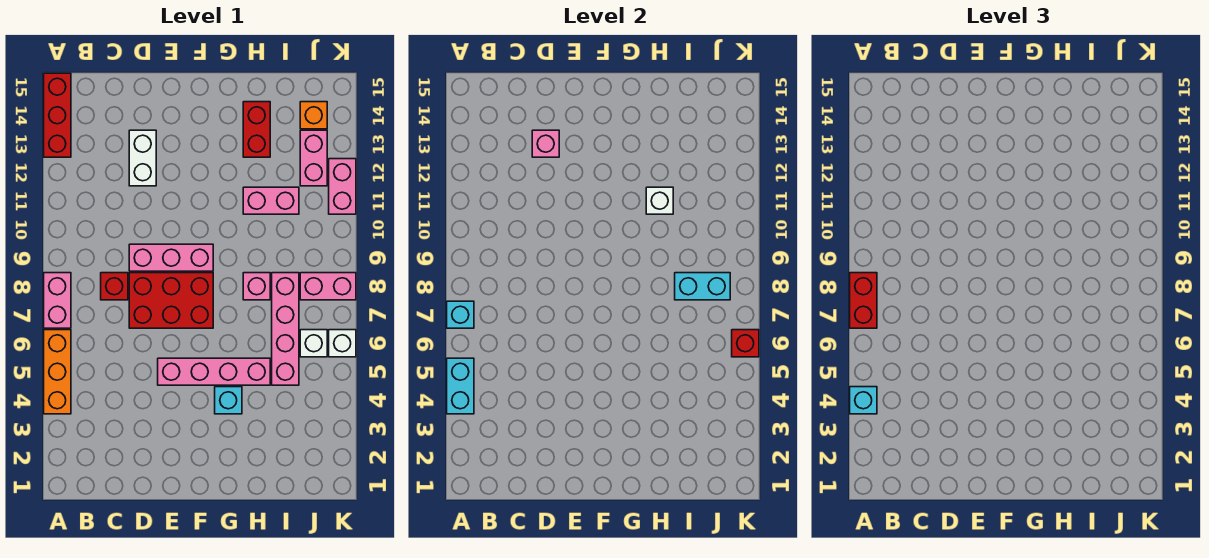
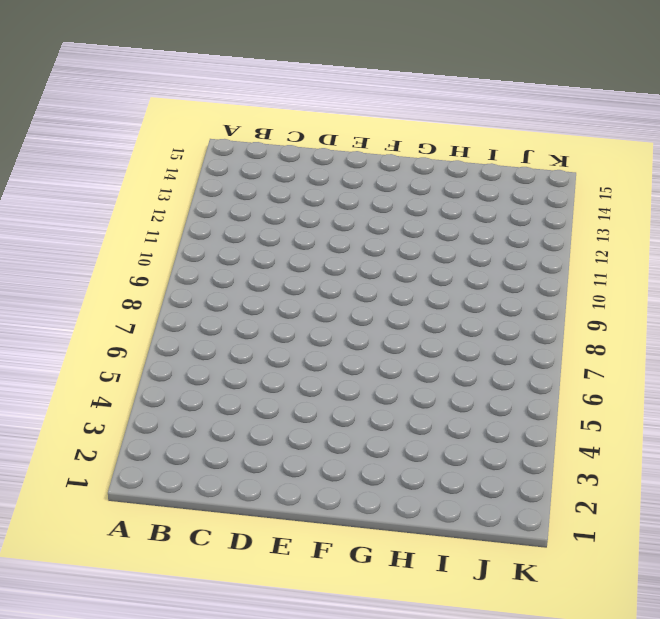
none -> orange 1x3 brick [44,330,71,414]
none -> pink 1x2 brick [44,273,71,328]
none -> red 1x3 brick [44,73,71,157]

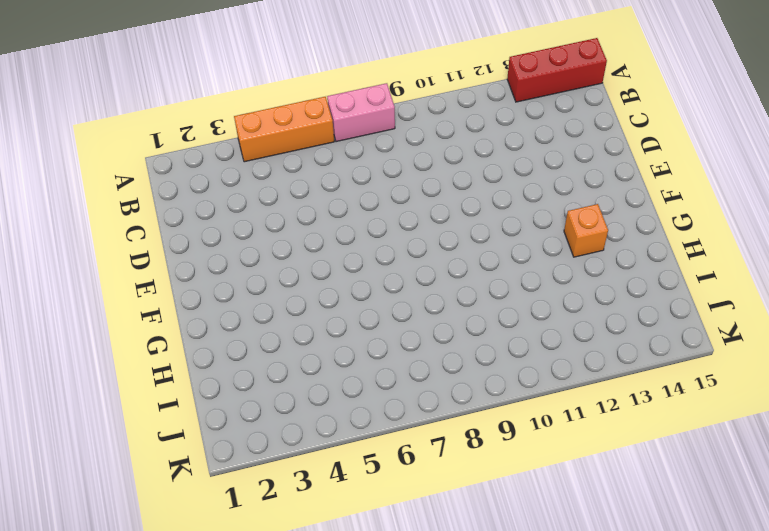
orange 1x1 brick [564,204,608,257] -> orange 1x1 brick moved to [300,102,327,129]
none -> red 1x1 brick [101,273,128,300]
none -> red 2x3 brick [129,273,213,328]
none -> pink 1x3 brick [129,244,213,271]

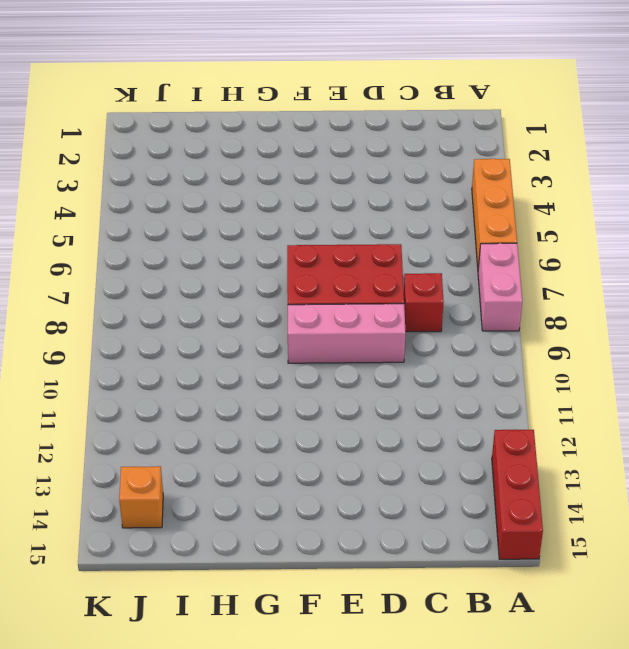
none -> white 1x2 brick [129,130,156,186]
none -> pink 1x4 brick [158,358,270,385]
none -> cyan 1x1 brick [215,387,242,414]

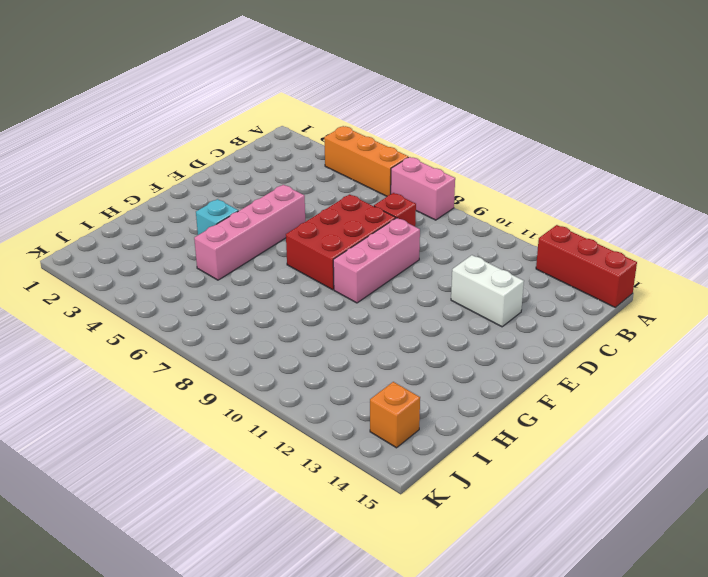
none -> pink 1x1 brick [243,273,270,300]
none -> pink 1x2 brick [243,187,299,214]
none -> red 1x2 brick [243,102,270,157]

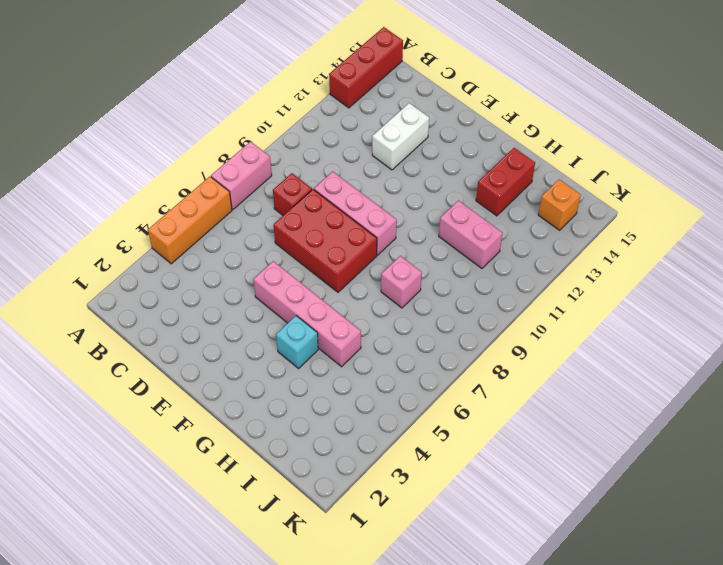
none -> pink 1x4 brick [272,273,299,385]
none -> white 1x1 brick [300,330,327,357]
none -> pink 1x2 brick [300,273,356,300]

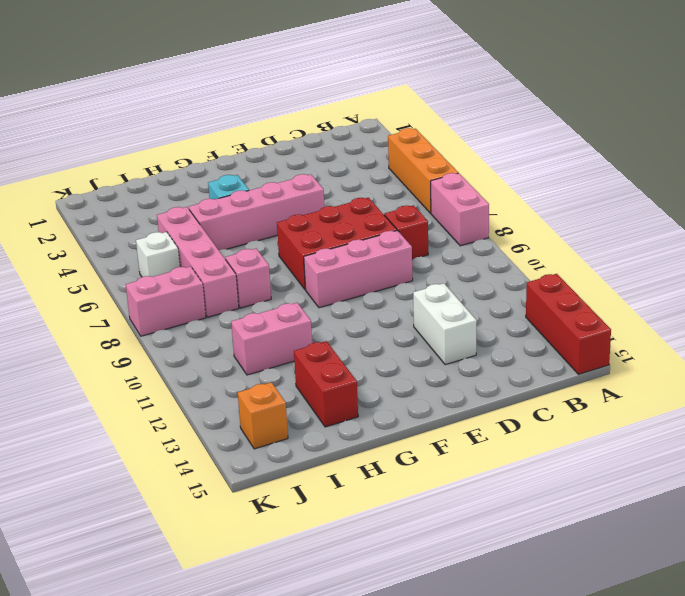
none -> pink 1x2 brick [300,130,327,186]
none -> white 1x1 brick [329,330,356,357]
none -> pink 1x2 brick [329,159,356,214]

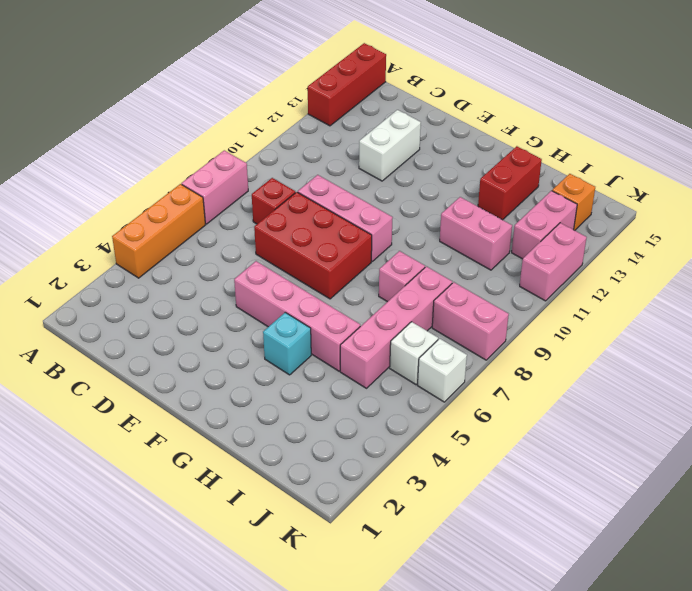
none -> cyan 1x2 brick [447,358,474,414]
none -> cyan 1x1 brick [447,301,474,328]
none -> pink 1x1 brick [532,130,559,157]

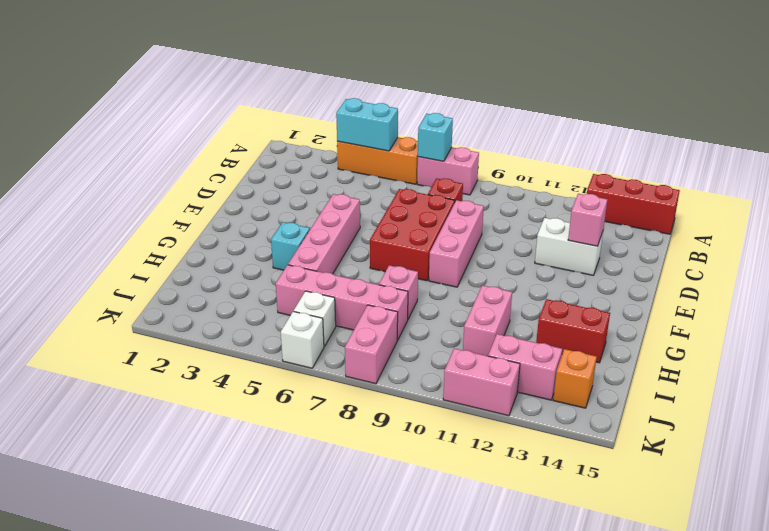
none -> white 1x1 brick [646,187,673,214]
none -> cyan 1x2 brick [675,273,730,300]
none -> red 1x1 brick [732,330,759,357]

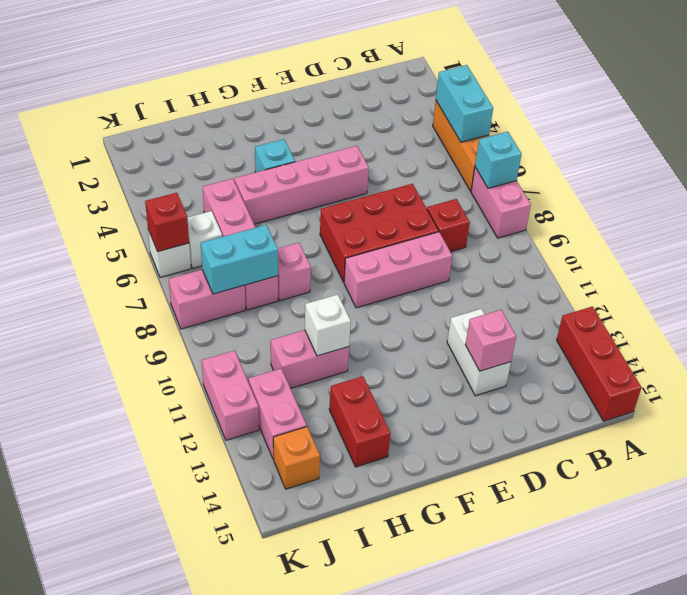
none -> cyan 1x1 brick [850,387,877,414]
none -> red 1x2 brick [850,273,877,328]

